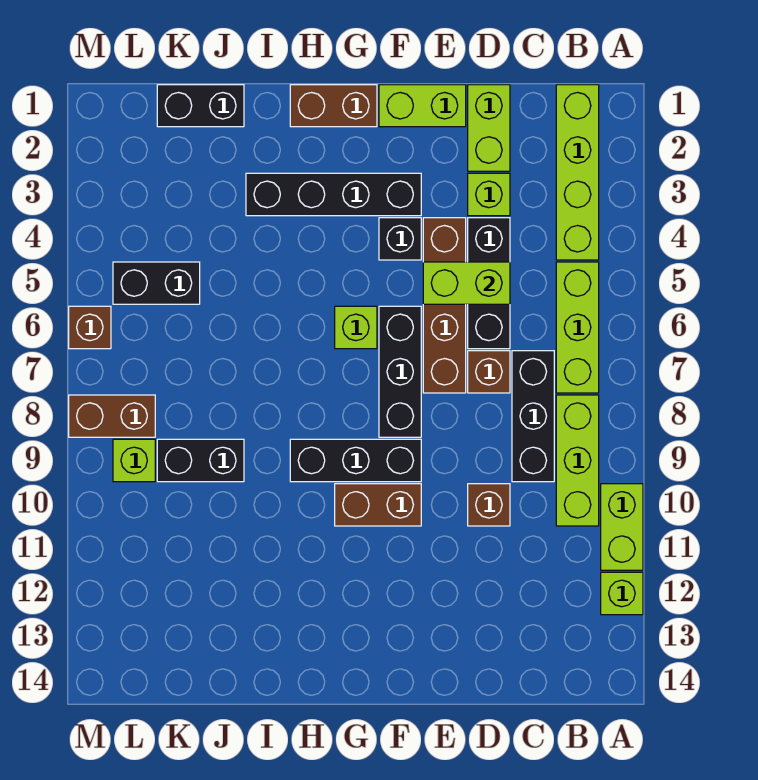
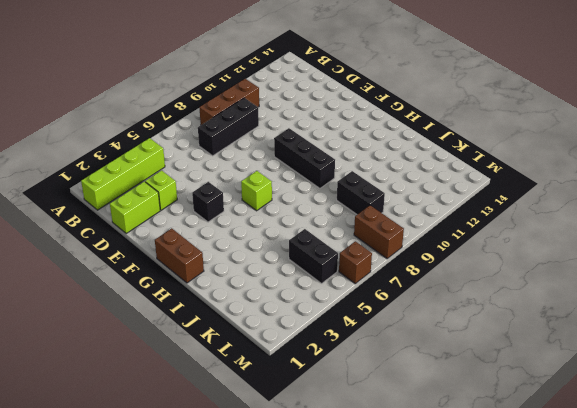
brown 1x3 brick [199,79,259,125] -> lime 1x3 brick [556,395,599,526]
none -> lime 1x2 brick [601,484,643,570]
none -> lime 1x1 brick [601,572,643,615]
none -> lime 1x3 brick [556,262,599,393]

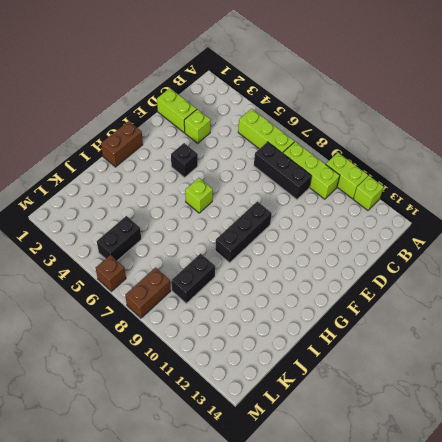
none -> lime 1x4 brick [556,85,599,260]
none -> black 1x3 brick [468,218,510,349]
none -> brown 1x1 brick [468,351,510,393]

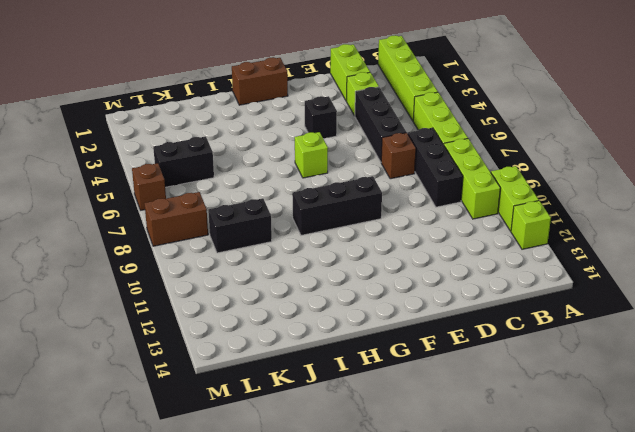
none -> brown 1x1 brick [468,484,510,526]
none -> lime 1x2 brick [379,85,466,127]
none -> brown 1x4 brick [423,218,466,393]

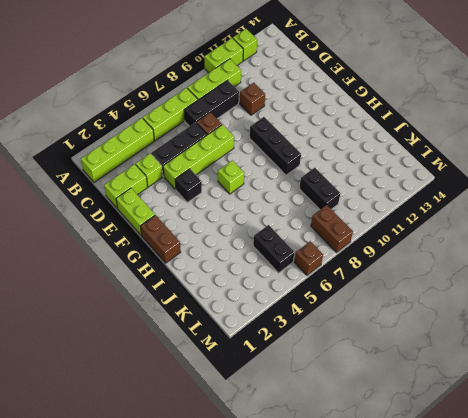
lime 1x4 brick [163,125,234,189] -> brown 1x4 brick [423,218,466,393]
none -> black 1x4 brick [246,173,421,216]
none -> black 1x3 brick [379,306,421,437]
none -> brown 1x2 brick [335,484,421,526]

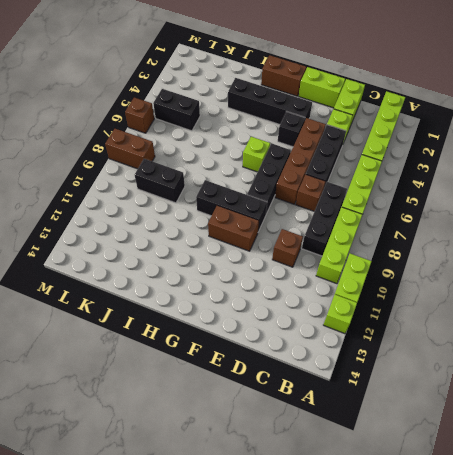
none -> black 1x2 brick [157,85,244,127]
none -> lime 1x1 brick [113,439,155,482]
none -> lime 1x2 brick [423,262,510,304]

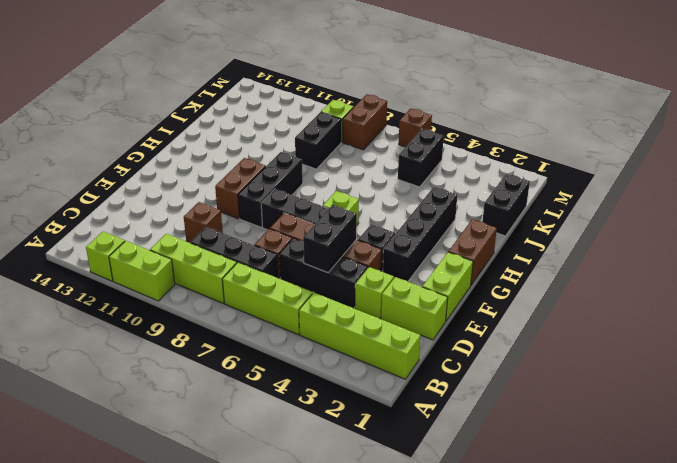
black 1x2 brick [303,205,357,273] -> lime 1x2 brick [423,262,510,304]

